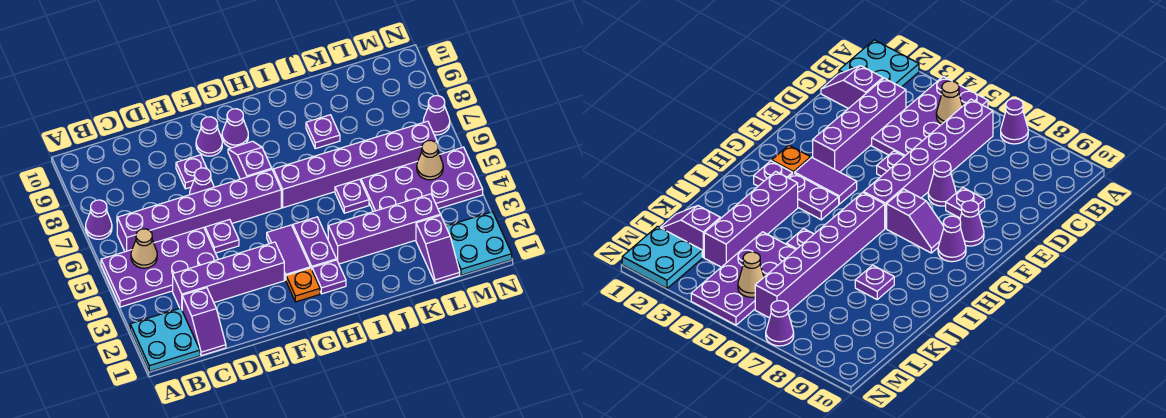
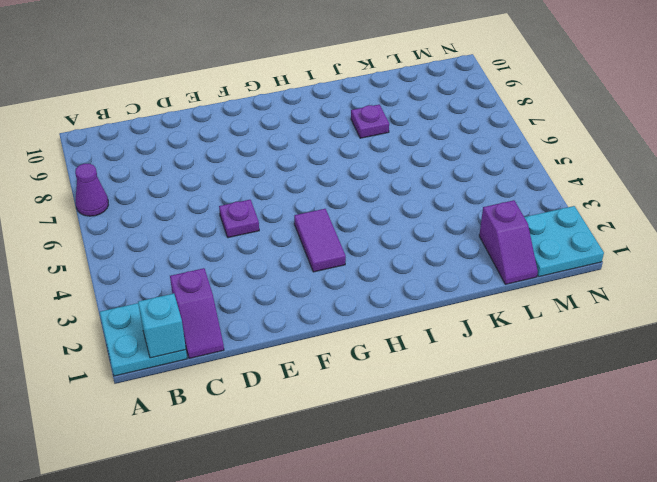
cyan 1x1 brick [138,294,186,358] -> none
none -> purple 2x4 plate [101,228,218,307]
none -> purple 1x6 brick [117,170,281,252]
none -> purple 1x4 brick [173,242,284,309]

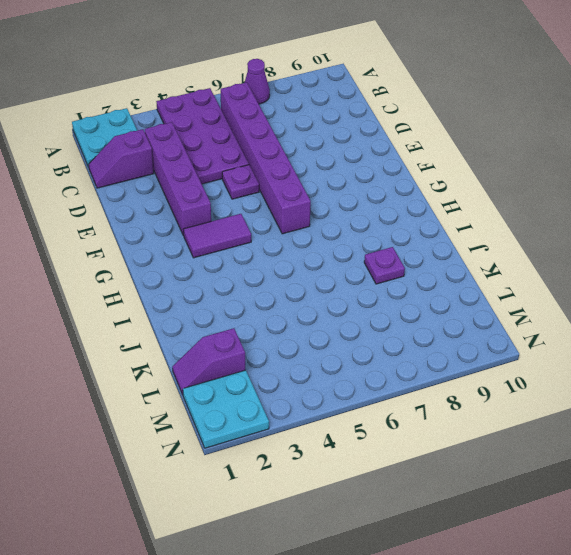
none -> purple 1x1 cone [190,168,214,195]
none -> purple 1x1 plate [176,155,207,189]
none -> purple 1x1 cone [196,117,222,156]

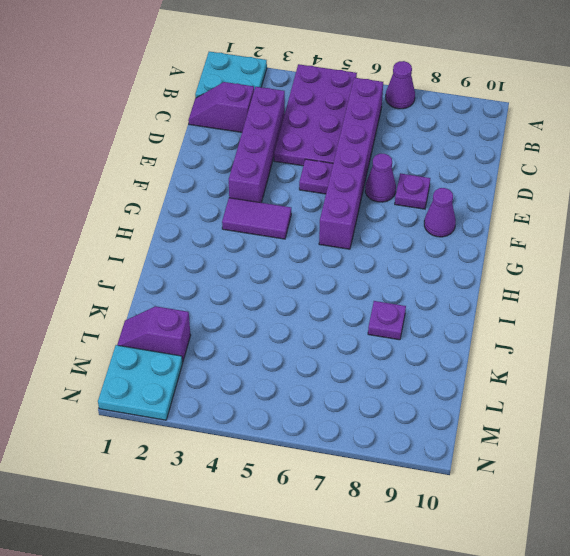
none -> orange 1x1 plate [286,268,320,302]
none -> purple 1x2 slope [228,141,272,179]
none -> purple 1x1 cone [222,109,248,148]

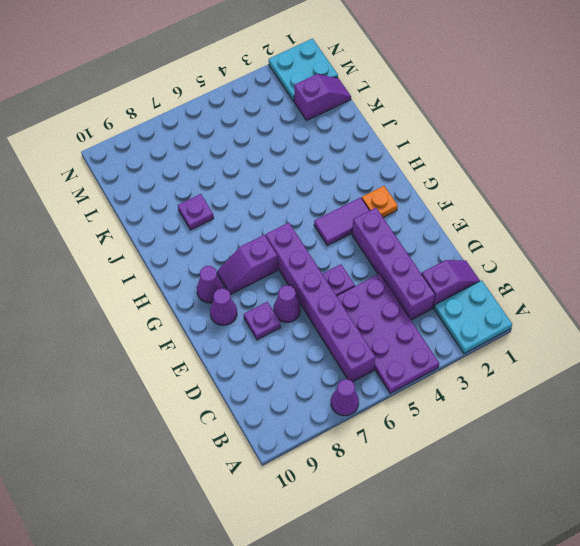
none -> purple 1x1 plate [312,260,346,294]
none -> purple 1x2 plate [293,217,336,269]
none -> purple 1x6 brick [273,121,437,208]

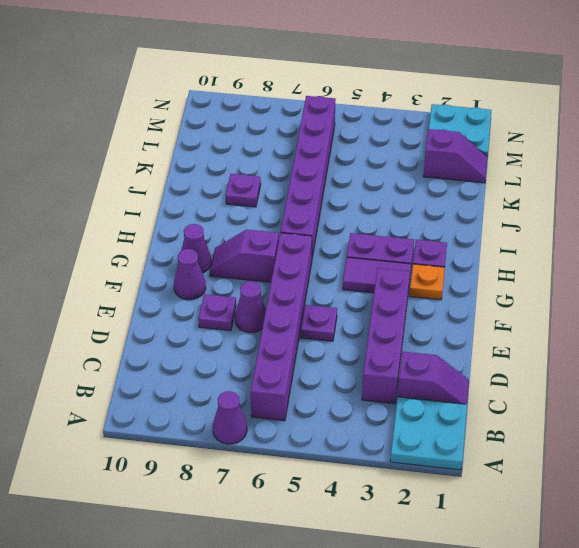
none -> purple 2x4 plate [101,228,218,307]
none -> purple 1x4 brick [328,194,440,264]
none -> purple 1x1 plate [335,179,369,213]

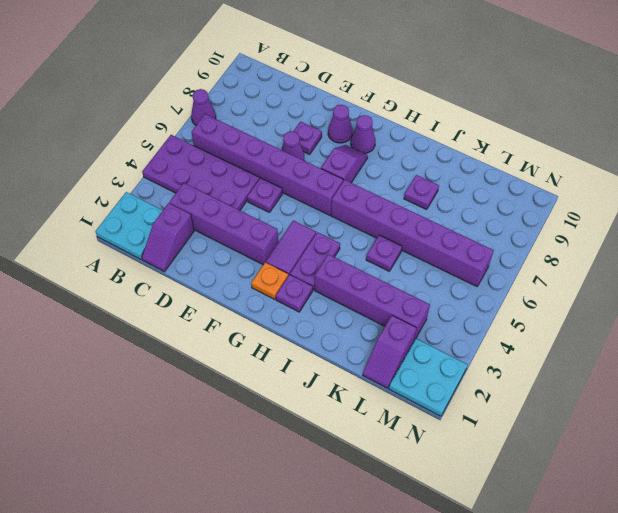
none -> purple 2x4 plate [361,147,483,212]
none -> purple 1x1 cone [423,96,450,135]
none -> tan 1x1 cone [131,229,157,268]

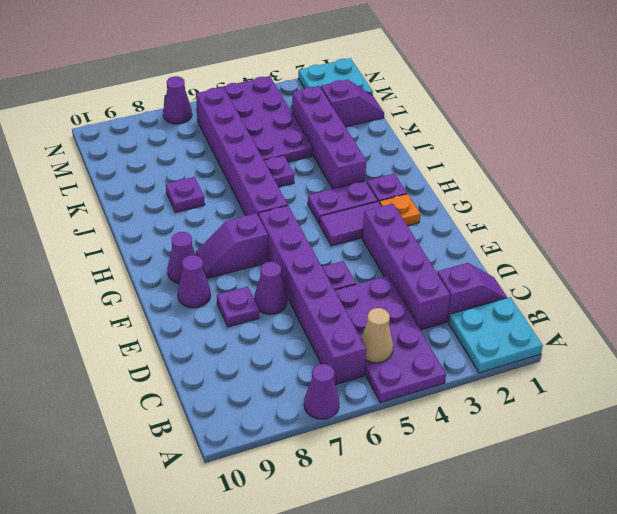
none -> tan 1x1 cone [417,140,443,180]

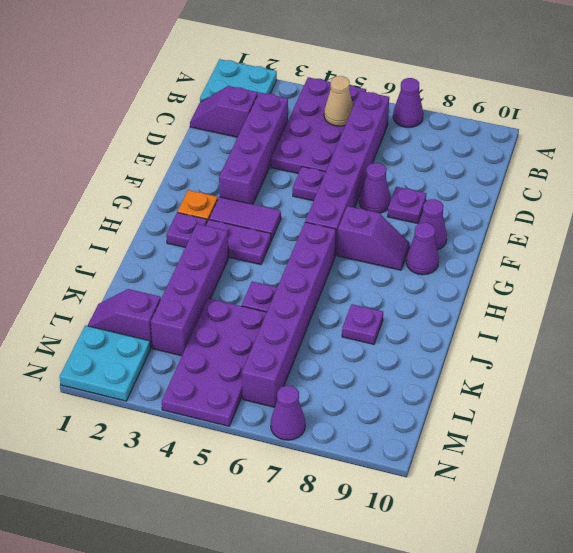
none -> tan 1x1 cone [417,140,443,180]

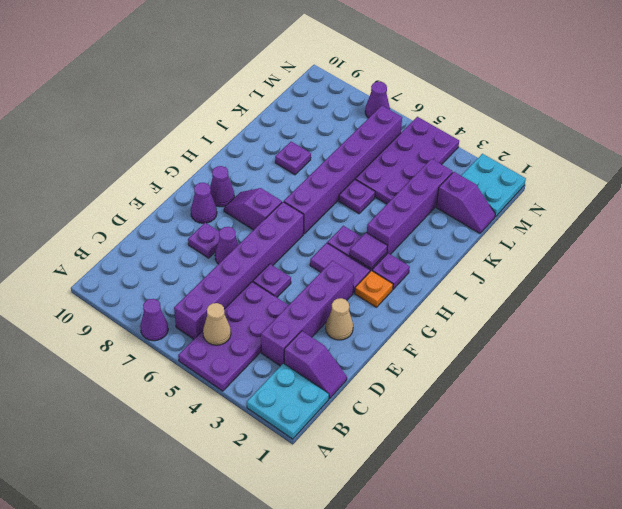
tan 1x1 cone [326,298,353,340] -> tan 1x1 cone moved to [417,140,443,180]
purple 1x1 tile [350,232,387,269] -> none

